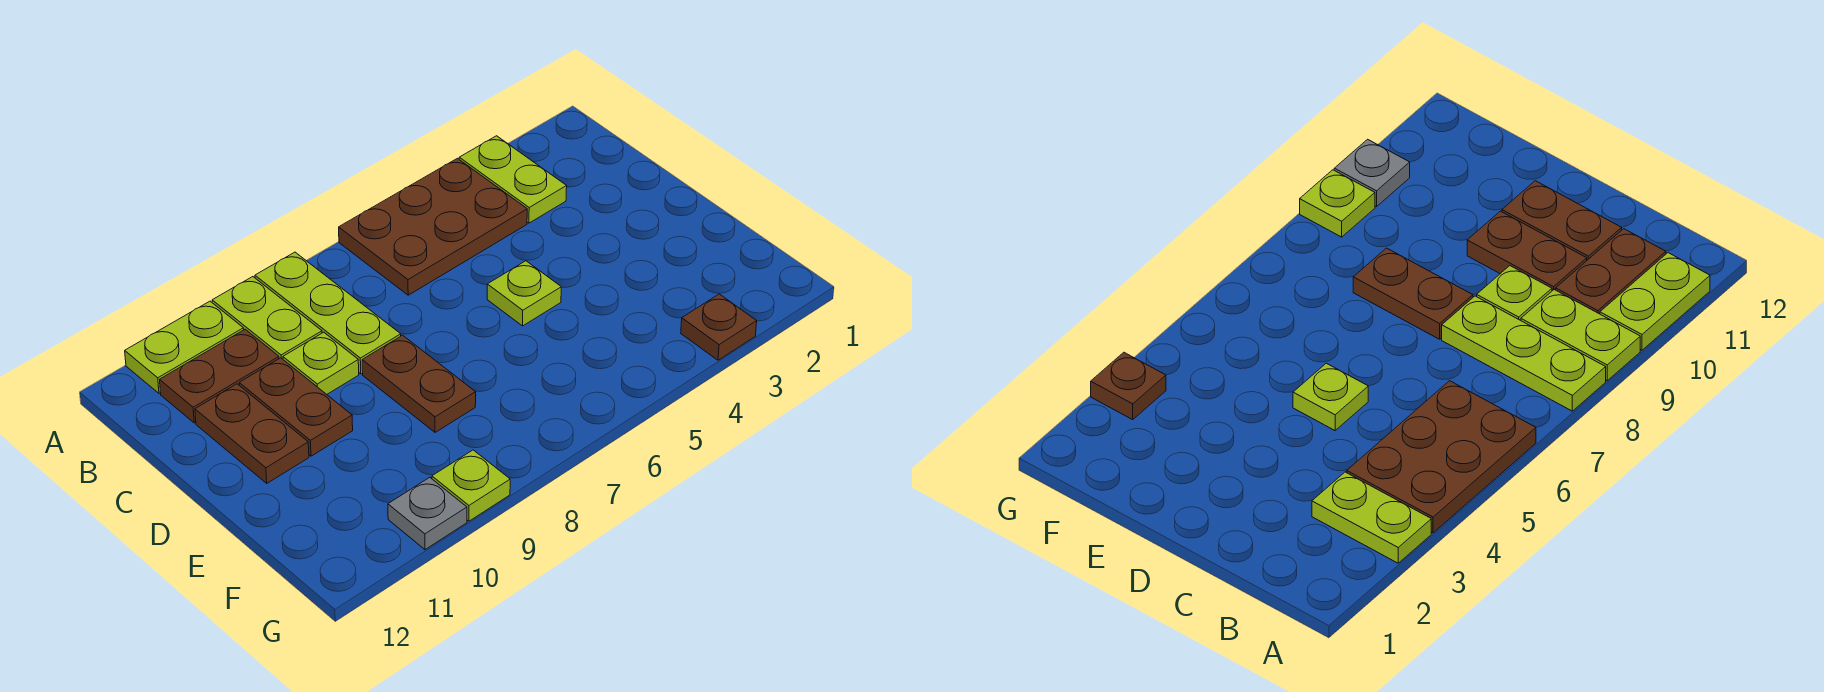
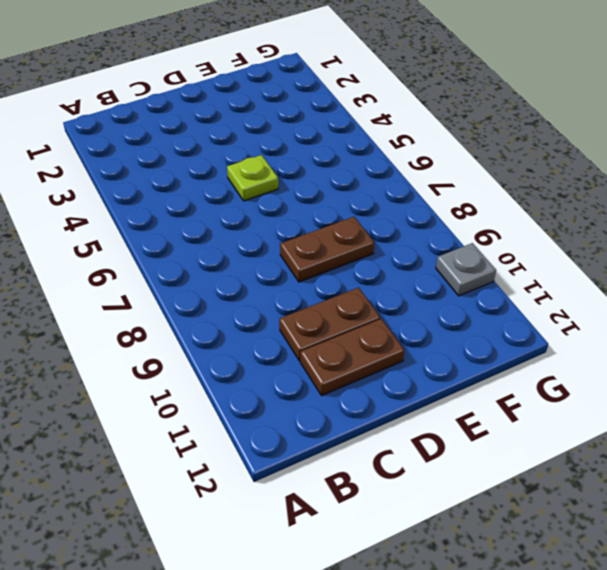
none -> lime 1x2 plate [459,136,567,223]
none -> brown 2x3 plate [339,158,527,295]
none -> lime 1x3 plate [255,252,401,374]

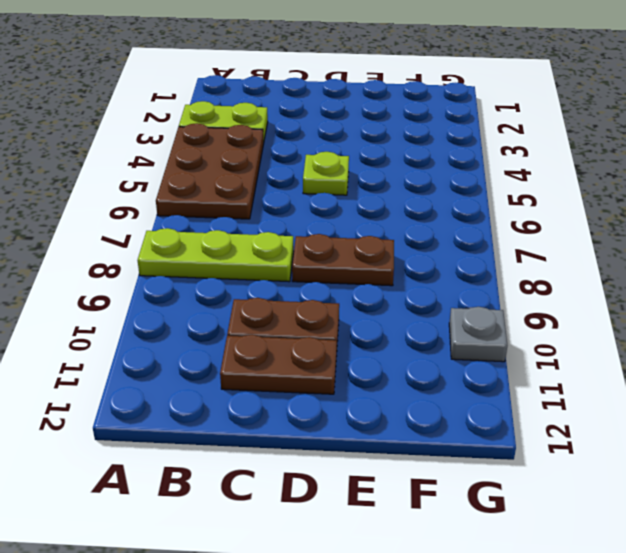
none -> lime 1x2 plate [212,277,322,359]
none -> lime 1x2 plate [125,301,244,393]
none -> brown 1x2 plate [160,329,279,423]

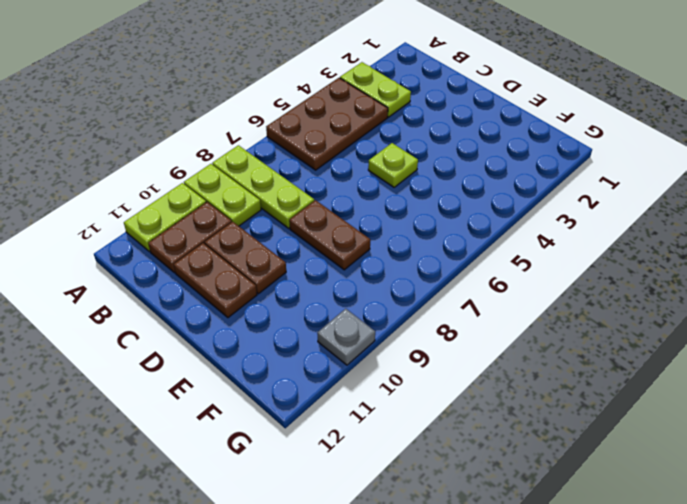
none -> lime 1x1 plate [283,332,359,394]
none -> brown 1x1 plate [681,294,757,360]
none -> lime 1x1 plate [432,450,510,521]

